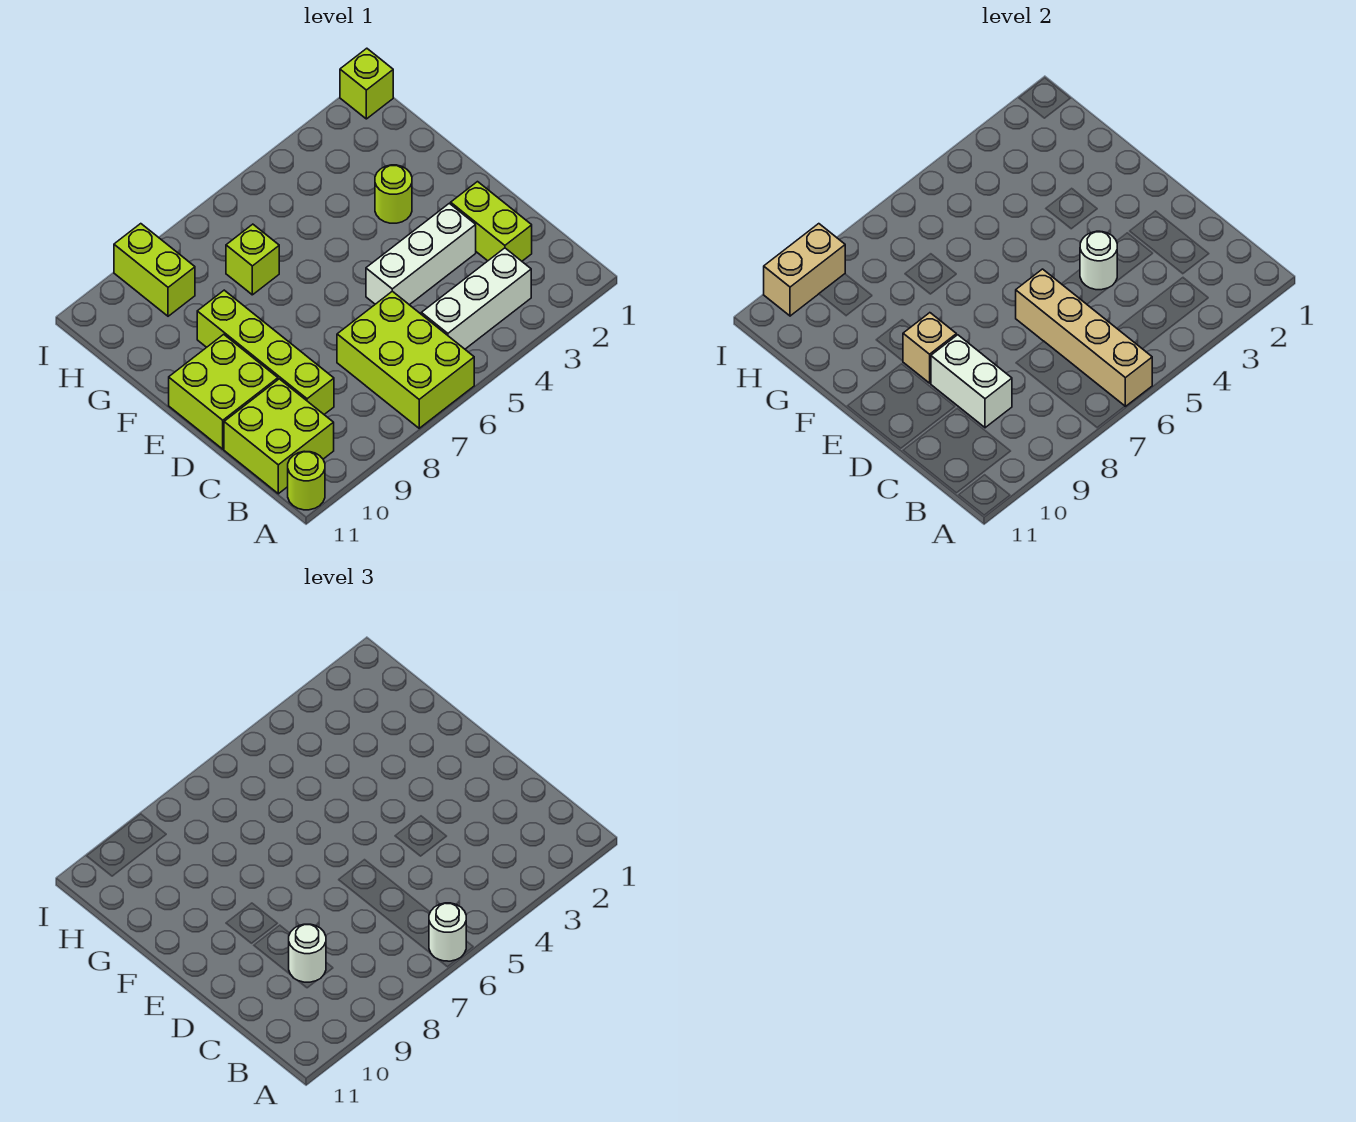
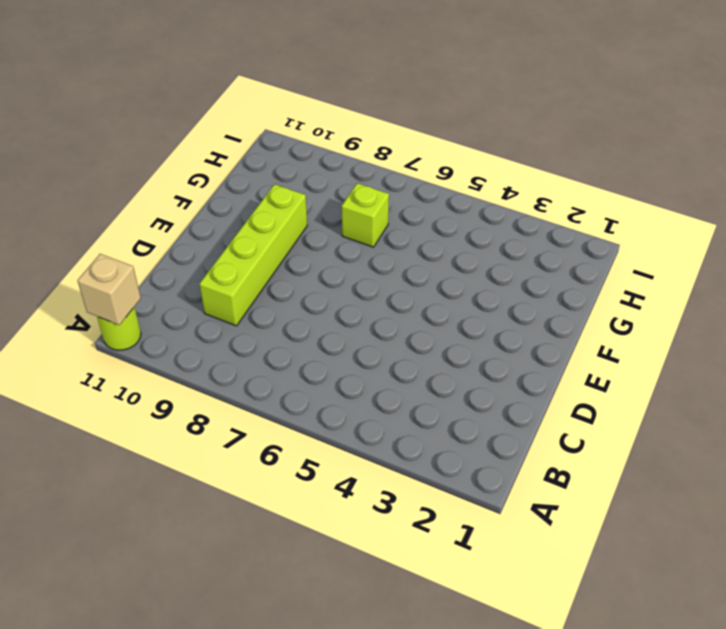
tan 1x1 brick [77,254,141,325] -> tan 1x1 brick moved to [903,313,956,383]
none -> lime 2x3 brick [337,291,474,428]
none -> white 1x3 brick [421,248,531,349]
none -> lime 2x2 brick [224,379,334,494]

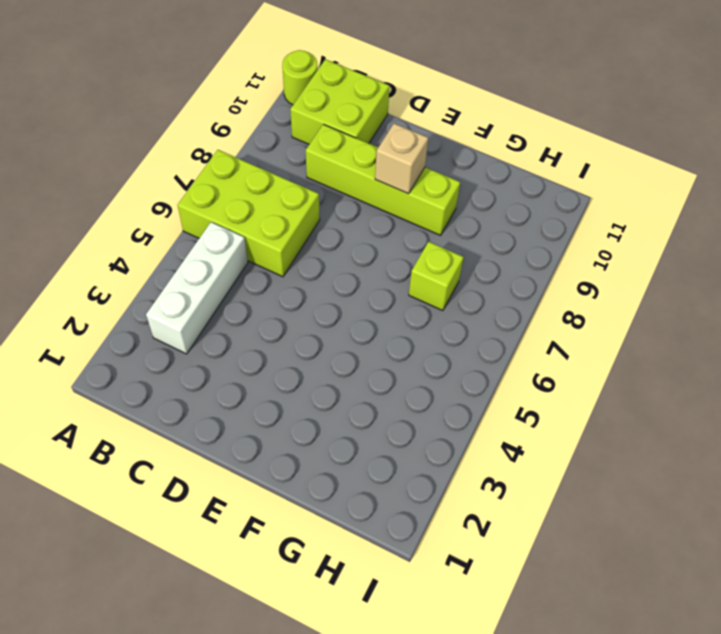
none -> lime 1x2 brick [451,182,532,261]
none -> white 1x3 brick [366,203,476,305]
none -> lime 2x2 brick [169,334,278,449]

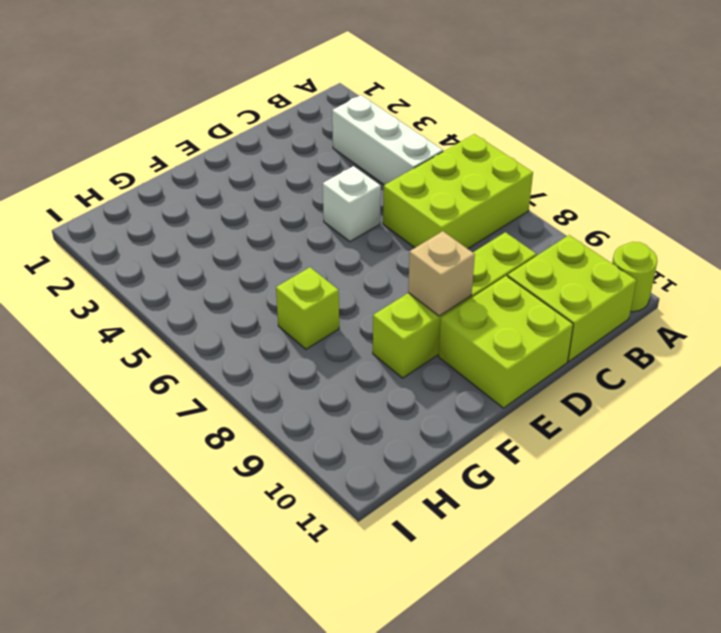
white 1x1 brick [323,166,381,242] -> white 1x3 brick [366,203,476,305]
none -> lime 1x2 brick [451,182,532,261]
none -> lime 1x1 round brick [375,165,412,223]
none -> lime 1x2 brick [114,224,195,316]

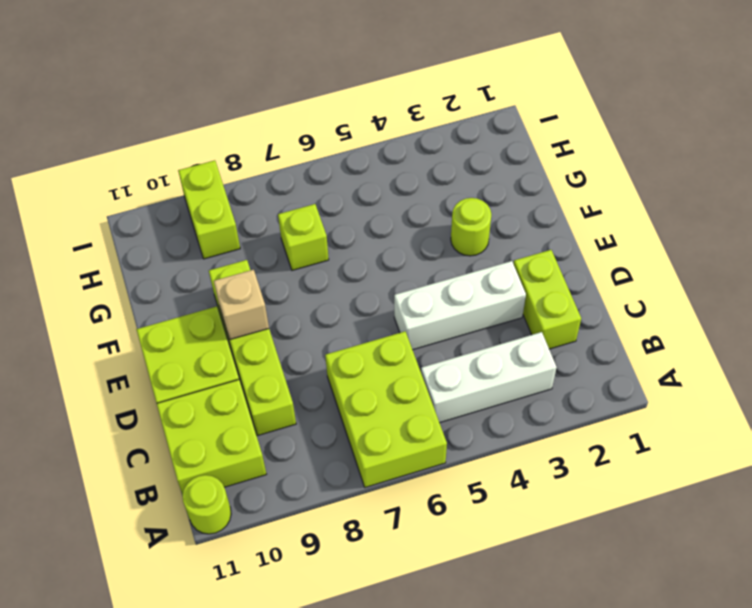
none -> lime 1x1 brick [340,48,393,119]
none -> tan 1x4 brick [1016,269,1152,406]
none -> white 1x2 brick [931,335,1012,428]

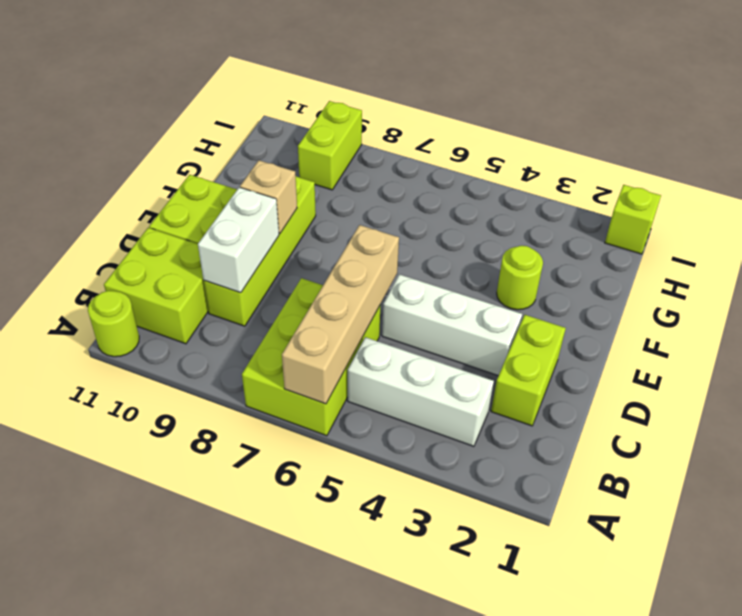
none -> lime 1x1 brick [226,224,279,295]
none -> white 1x1 round brick [1080,231,1117,290]
none -> tan 1x2 brick [764,224,845,316]

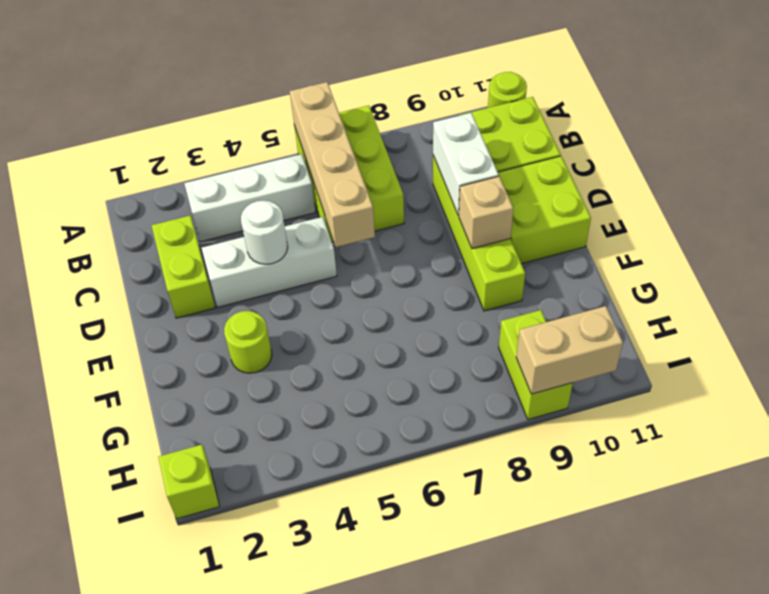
none -> lime 1x1 brick [226,224,279,295]
none -> white 1x1 round brick [429,903,466,961]
none -> white 1x1 round brick [289,924,326,982]

